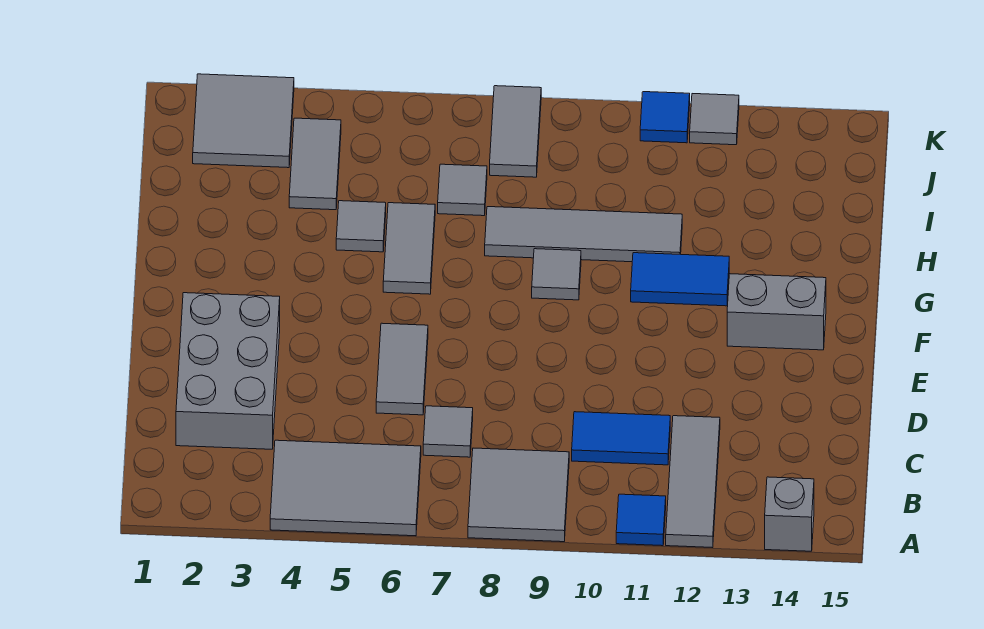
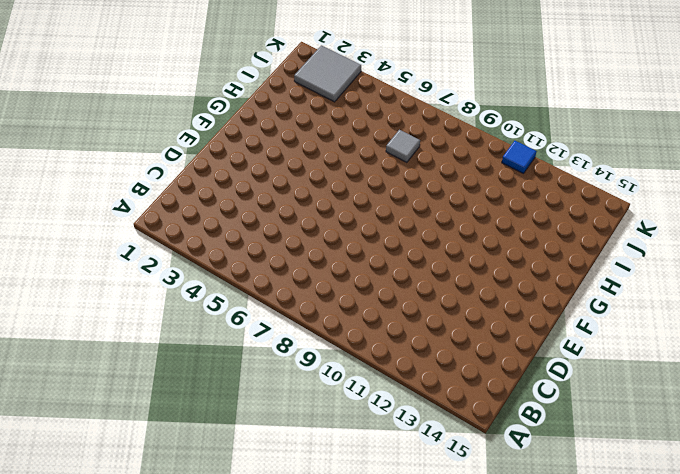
none -> grey 2x3 tile [270,440,421,536]
none -> grey 2x2 tile [468,448,569,542]
none -> blue 1x1 tile [616,494,666,546]

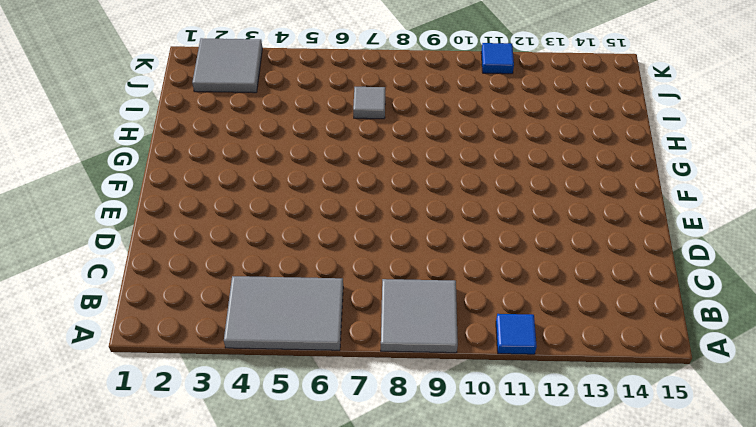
none -> grey 1x3 tile [666,416,720,548]
none -> grey 1x1 brick [765,477,814,551]
none -> grey 2x3 brick [176,293,280,449]

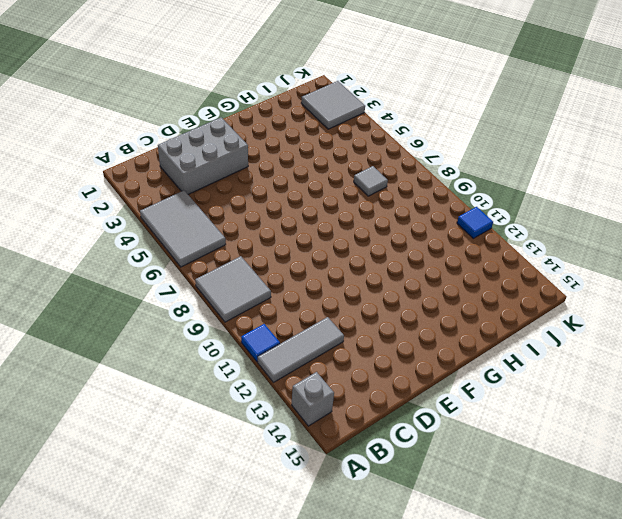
none -> grey 1x1 tile [423,406,473,457]
none -> blue 1x2 tile [572,412,670,465]
none -> grey 1x2 tile [376,323,428,415]

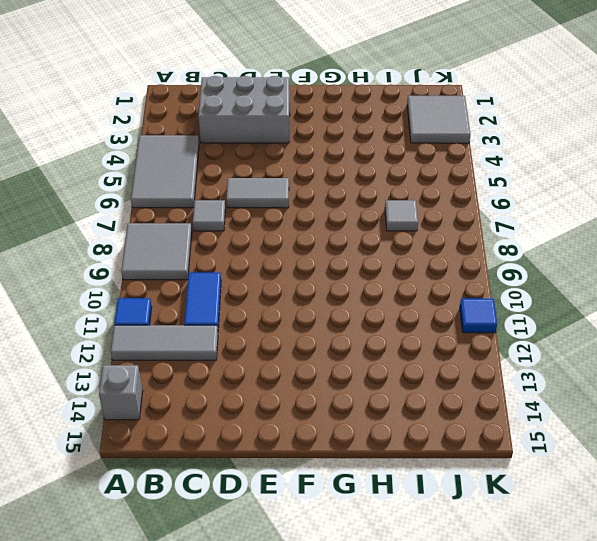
none -> grey 1x2 brick [727,274,826,350]
none -> grey 1x2 tile [383,203,435,294]
none -> grey 1x1 tile [532,249,581,300]

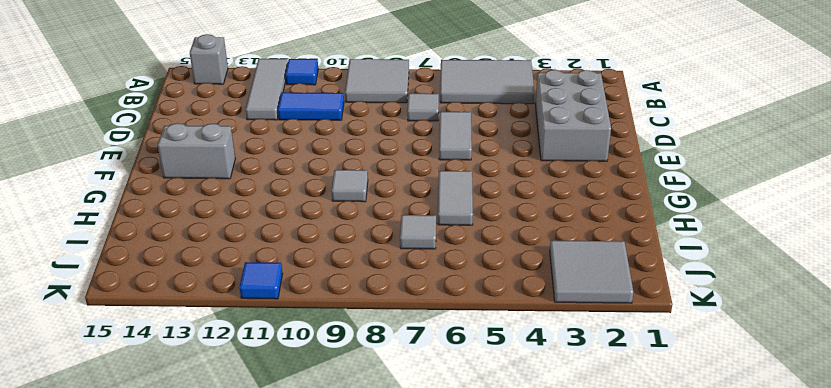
none -> blue 1x2 tile [631,253,729,306]
none -> grey 1x1 tile [336,201,386,252]
none -> grey 1x4 tile [485,207,682,262]

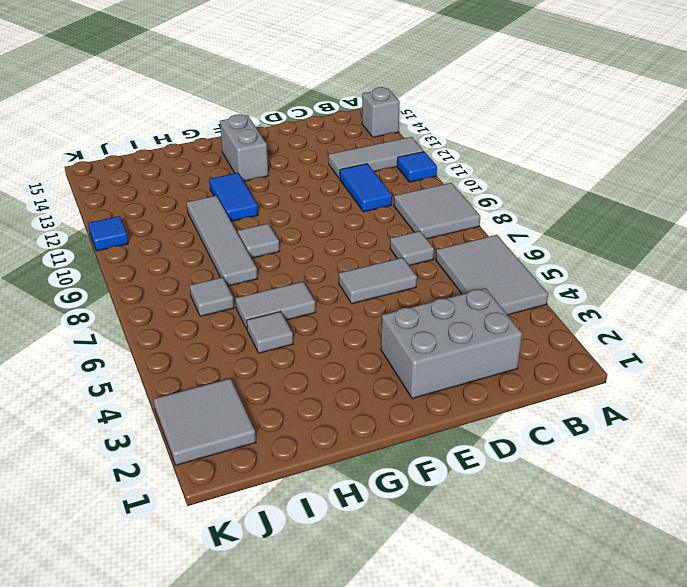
none -> grey 1x2 tile [289,118,341,210]
none -> grey 1x2 tile [490,86,541,177]
none -> grey 1x1 tile [690,94,739,145]

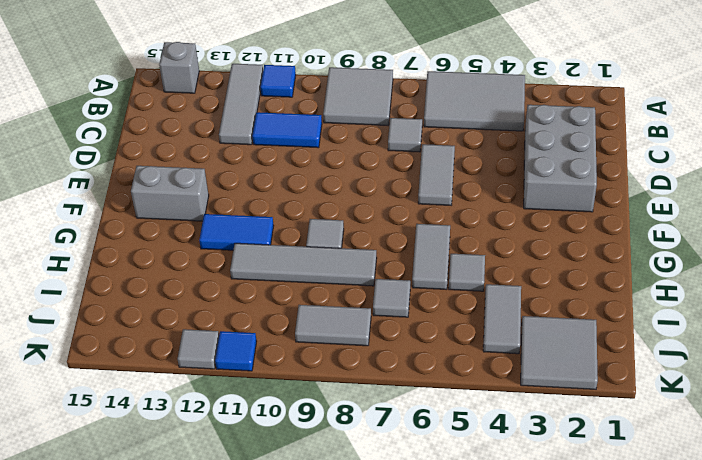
grey 1x2 tile [295,305,371,346] -> grey 1x2 tile turned to [490,86,541,177]

